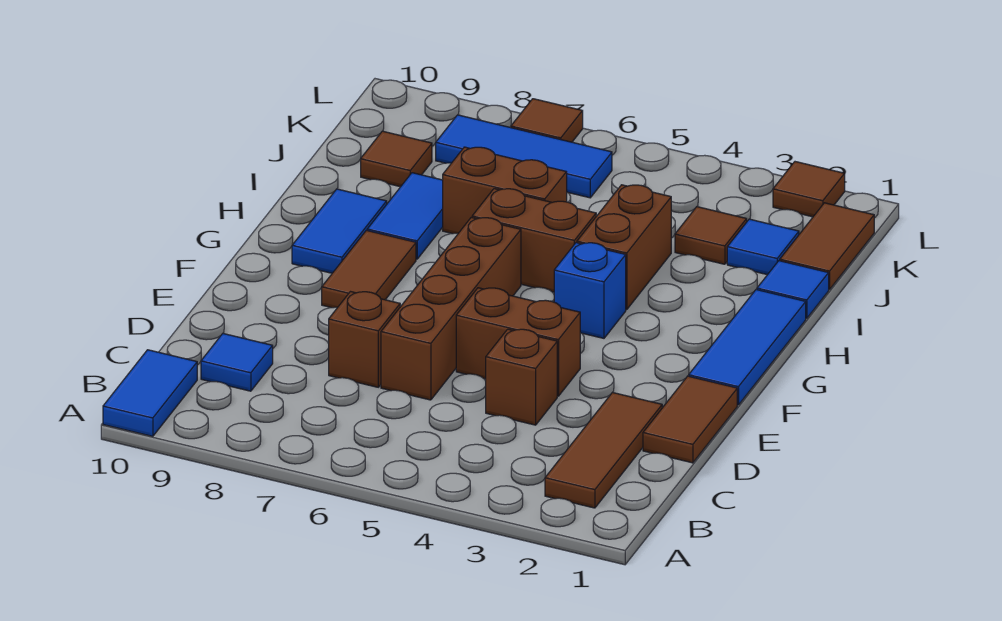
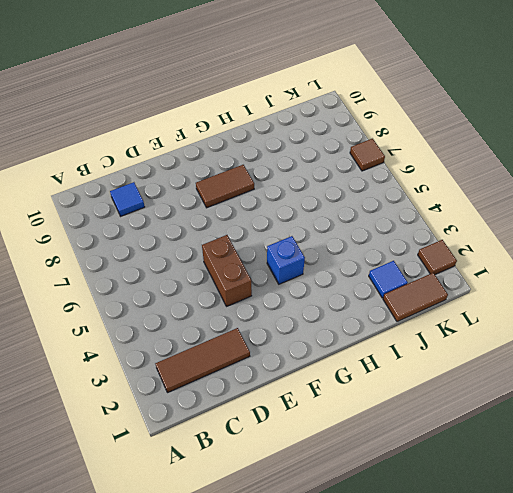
none -> blue 1x2 tile [103,350,197,436]
none -> brown 1x2 tile [643,376,737,463]
none -> brown 1x1 brick [486,329,557,425]

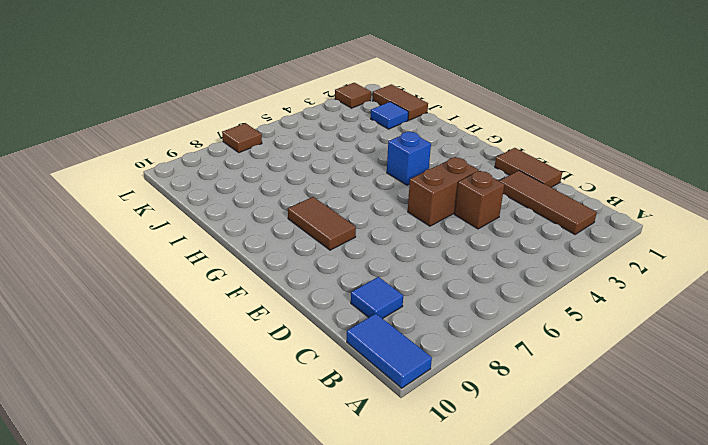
none -> brown 1x4 brick [381,217,521,400]
none -> brown 1x1 brick [329,292,400,387]
none -> blue 1x3 tile [689,290,806,405]

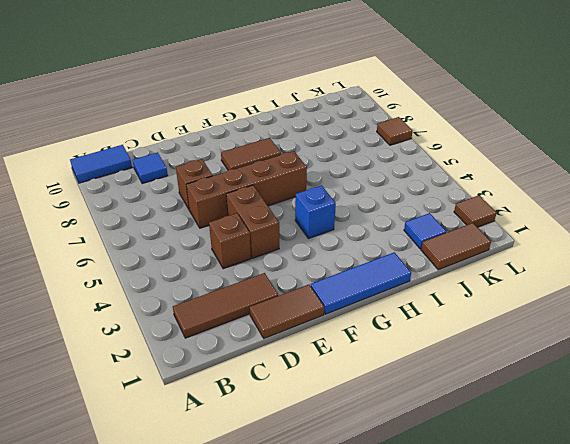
none -> blue 1x2 tile [292,189,387,273]
none -> brown 1x2 brick [577,185,671,310]
none -> brown 1x2 brick [472,189,596,292]

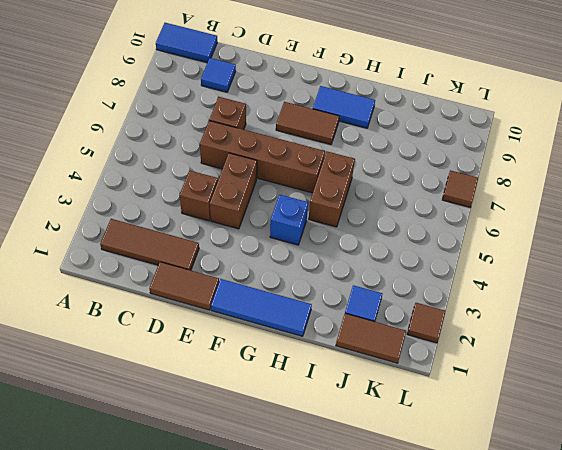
none -> brown 1x2 brick [577,185,671,310]
none -> blue 1x2 tile [367,173,443,259]
none -> blue 1x1 tile [757,261,829,318]

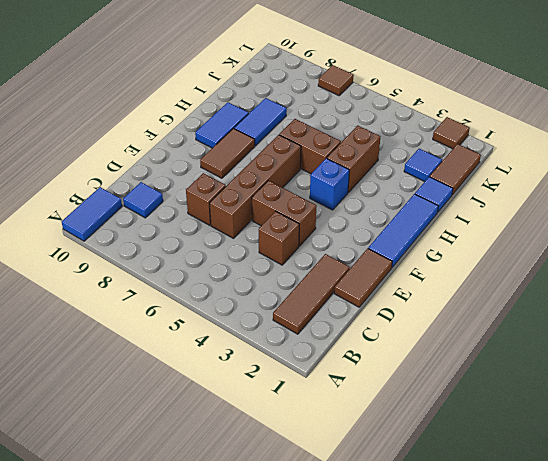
none -> brown 1x2 brick [443,147,567,234]
none -> brown 1x1 tile [675,207,747,264]
none -> brown 1x1 tile [361,131,432,187]

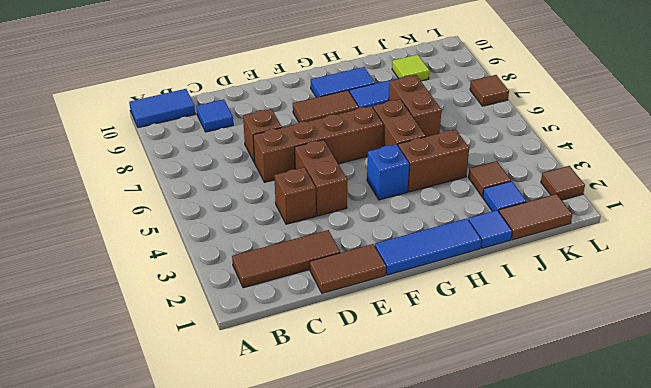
lime 1x1 tile [392,55,429,81] -> brown 1x1 tile [361,131,432,187]
none -> blue 1x3 tile [436,115,612,198]

